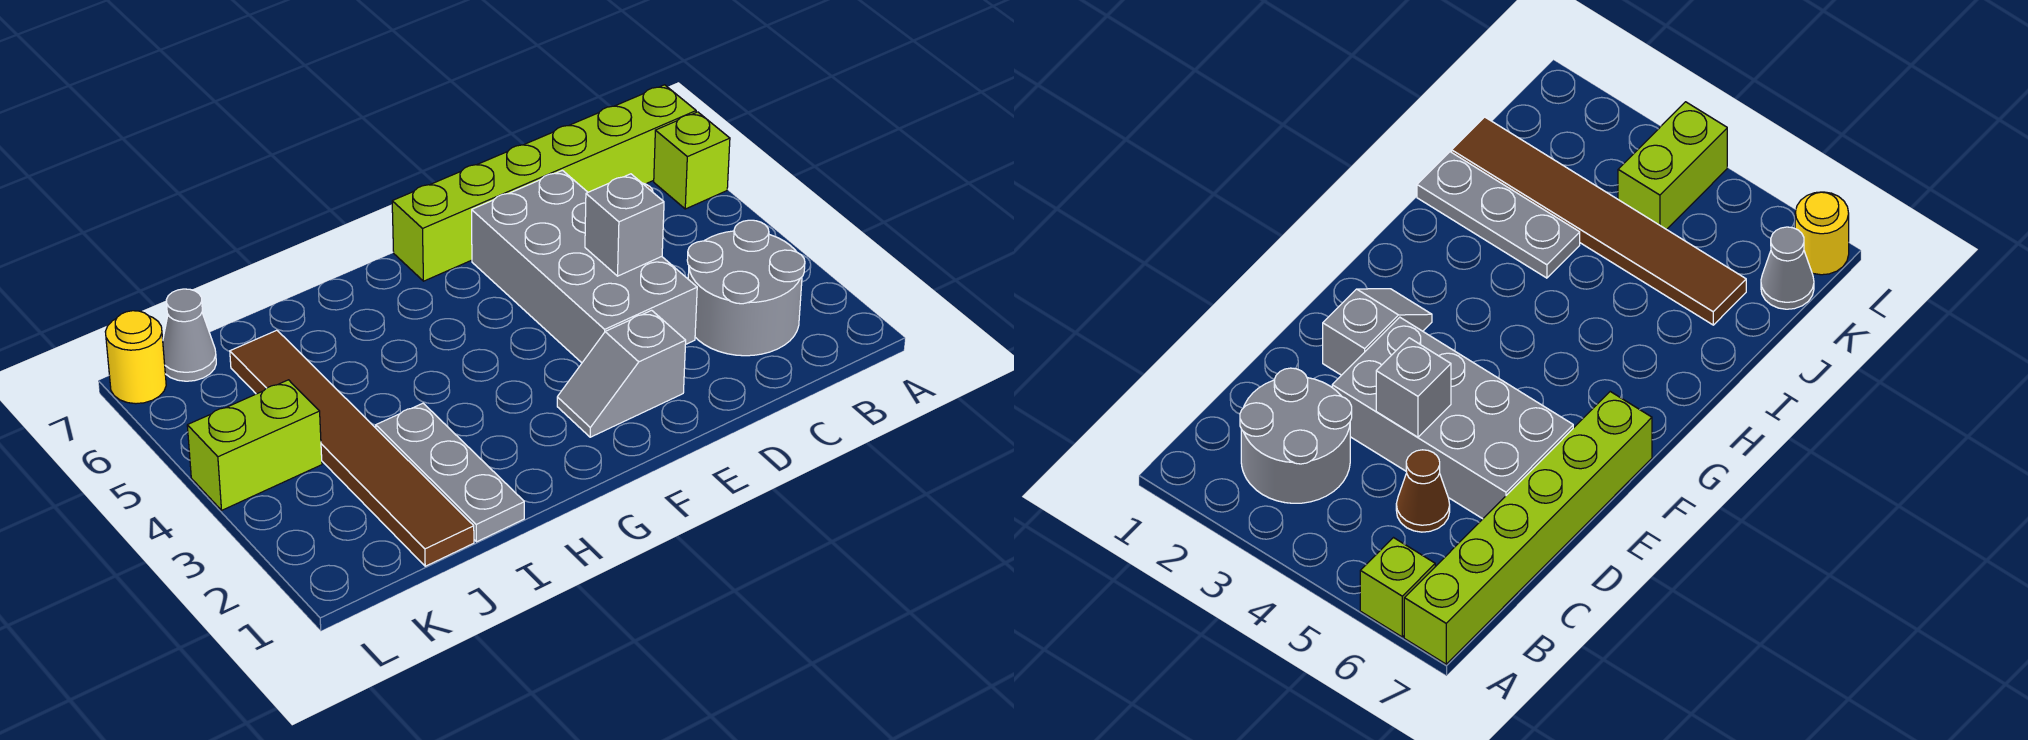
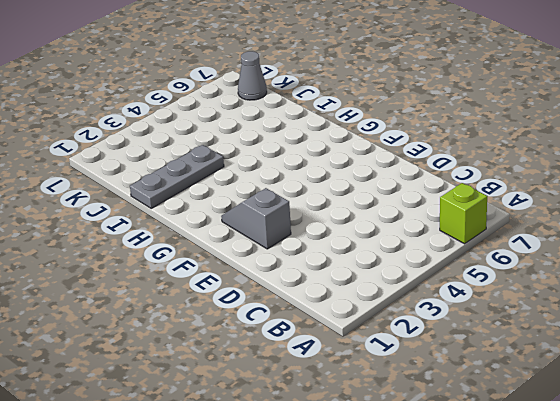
none -> lime 1x6 brick [392,85,696,281]
none -> grey 2x2 round brick [687,220,805,356]
none -> brown 1x1 cone [1396,450,1450,532]

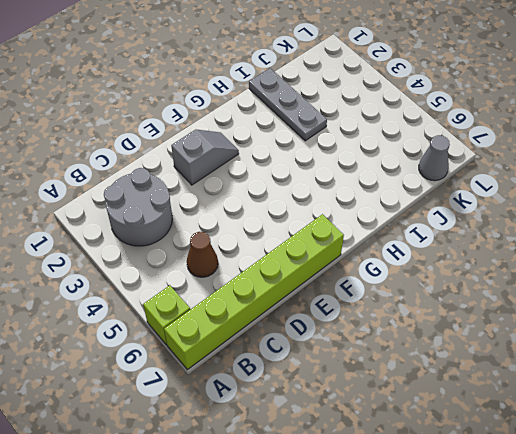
none -> grey 2x4 brick [472,170,697,363]
none -> brown 1x6 tile [230,330,474,566]
none -> lime 1x2 brick [187,380,322,510]

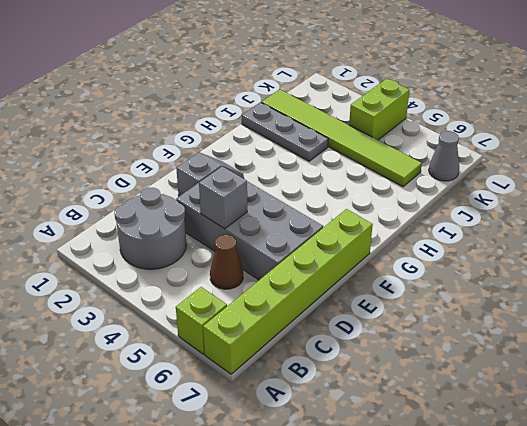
lime 1x6 tile [261,90,422,187] -> brown 1x6 tile [230,330,474,566]
none -> yellow 1x1 round brick [105,311,166,404]

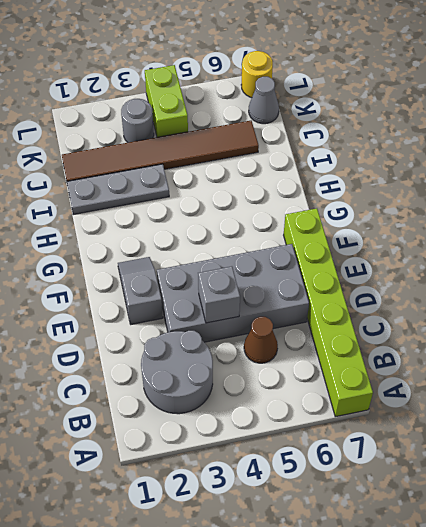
grey 1x1 round brick [121,99,154,143] -> none
none -> lime 1x1 brick [654,112,730,209]

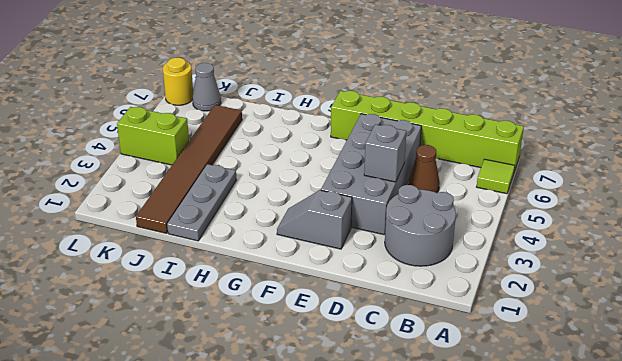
lime 1x1 tile [477,159,515,194] -> lime 1x1 brick [654,112,730,209]

